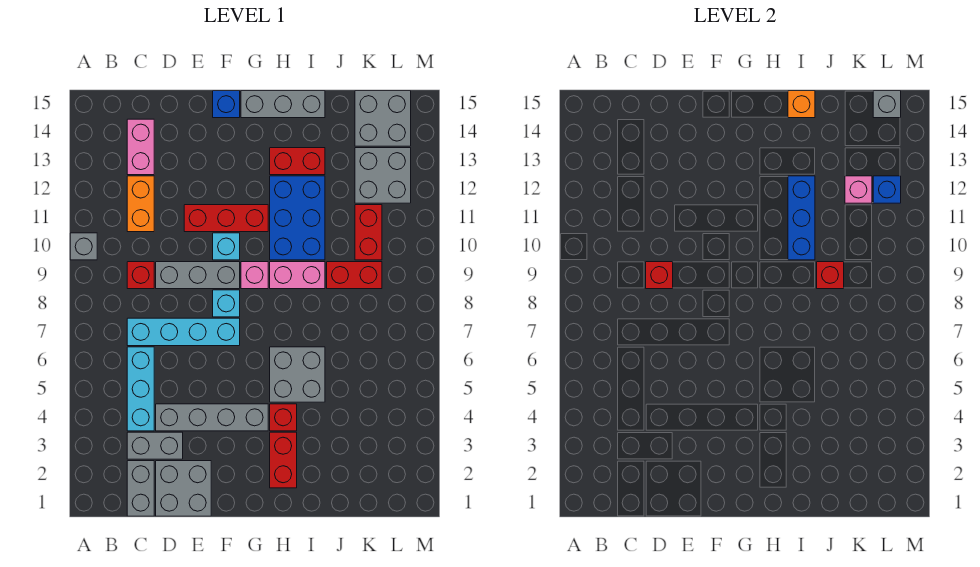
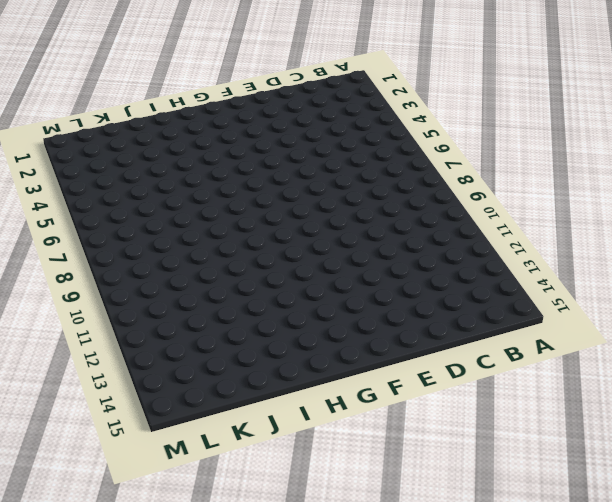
none -> grey 1x1 brick [70,233,97,260]
none -> grey 1x2 brick [127,461,154,516]
none -> grey 1x2 brick [127,432,183,459]
none -> cyan 1x3 brick [127,347,154,431]

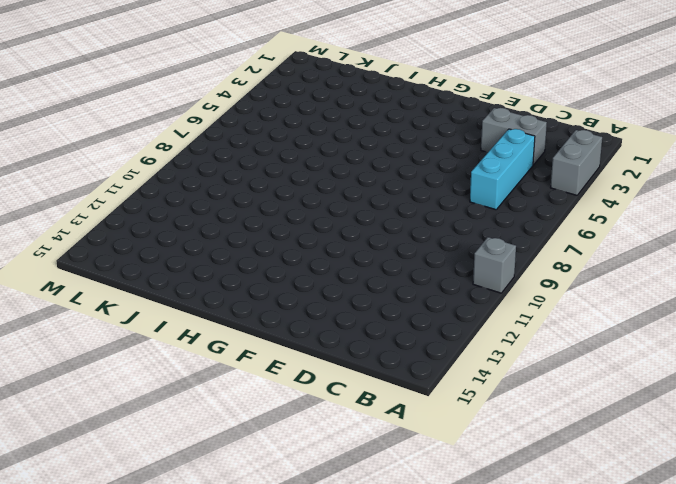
grey 1x2 brick [551,130,602,195] -> grey 1x2 brick moved to [127,461,154,516]
none -> cyan 1x4 brick [127,318,240,346]
none -> red 1x1 brick [127,262,154,289]
none -> orange 1x2 brick [127,176,154,232]
none -> pink 1x2 brick [127,119,154,175]

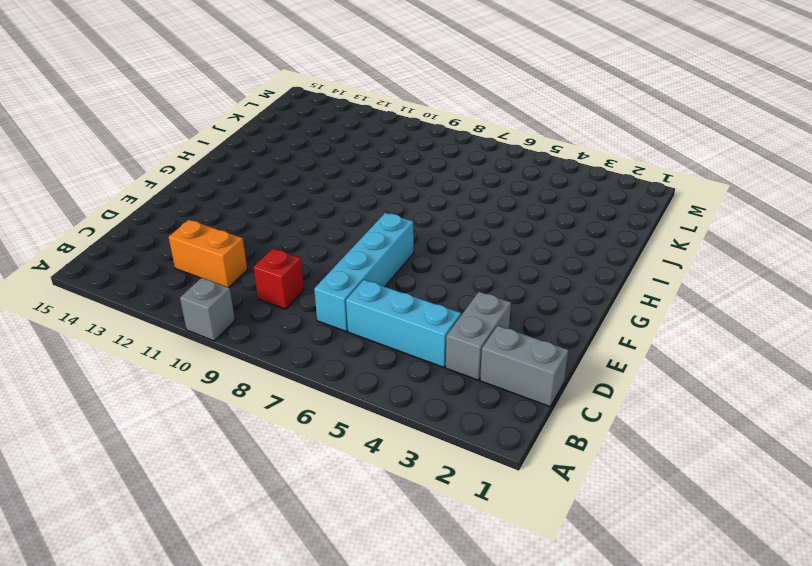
none -> pink 1x2 brick [127,119,154,175]
none -> grey 2x2 brick [156,461,211,516]
none -> grey 1x4 brick [156,404,268,431]
none -> grey 1x3 brick [156,262,240,289]

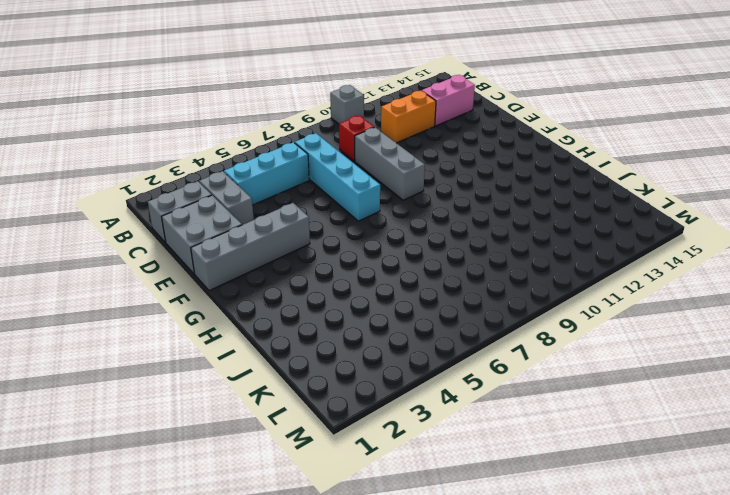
grey 1x4 brick [191,203,310,291] -> grey 1x4 brick turned to [156,404,268,431]
none -> red 1x3 brick [184,205,268,232]
none -> cyan 1x1 brick [213,290,240,317]
none -> cyan 1x1 brick [213,233,240,260]
none -> blue 1x1 brick [213,91,240,118]

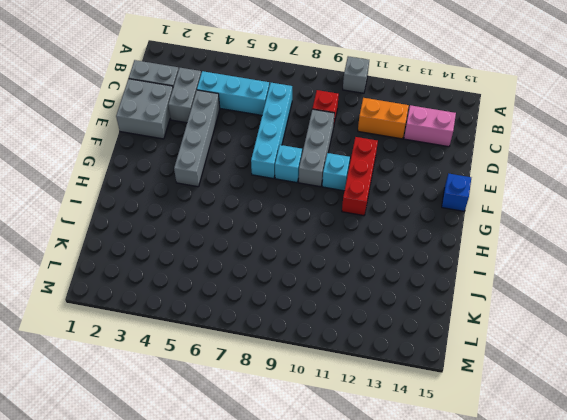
none -> pink 1x1 brick [241,262,268,289]
none -> grey 1x3 brick [241,91,325,118]
none -> red 1x2 brick [270,432,297,488]
none -> red 1x1 brick [270,404,297,431]

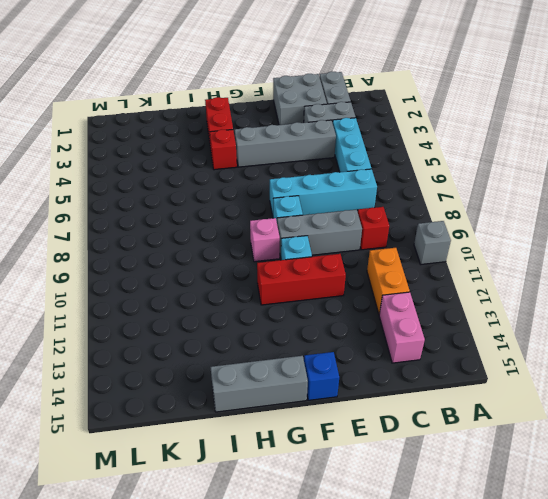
none -> grey 2x2 brick [270,347,325,402]
none -> pink 1x2 brick [270,262,325,289]
none -> blue 2x3 brick [270,176,325,260]
none -> red 1x2 brick [270,148,325,175]

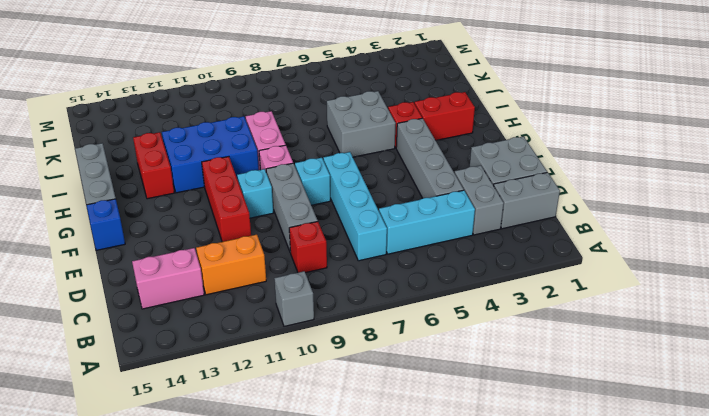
none -> red 1x2 brick [327,262,382,289]
none -> red 1x2 brick [355,205,382,260]
none -> grey 2x2 brick [355,148,411,203]
none -> grey 2x2 brick [355,91,411,146]

